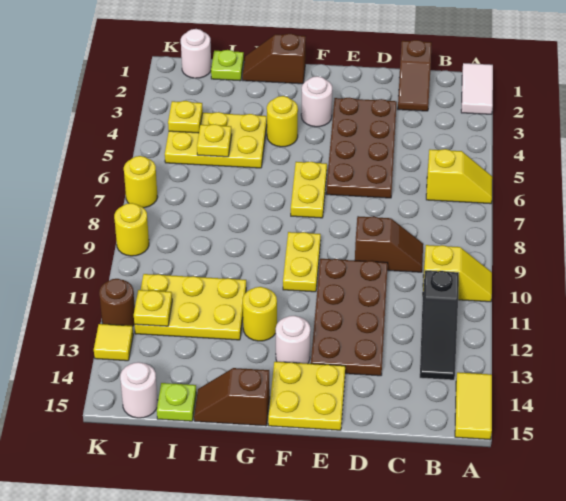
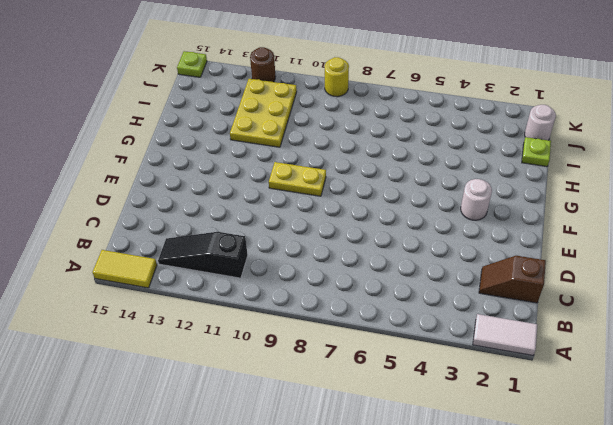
lime 1x1 plate [177,51,207,77] -> lime 1x1 plate moved to [157,383,196,421]
none -> yellow 1x2 slope [426,149,492,204]
none -> yellow 1x2 slope [423,245,492,302]
none -> brown 1x2 slope [355,216,423,272]
none -> brown 2x4 plate [326,97,397,198]

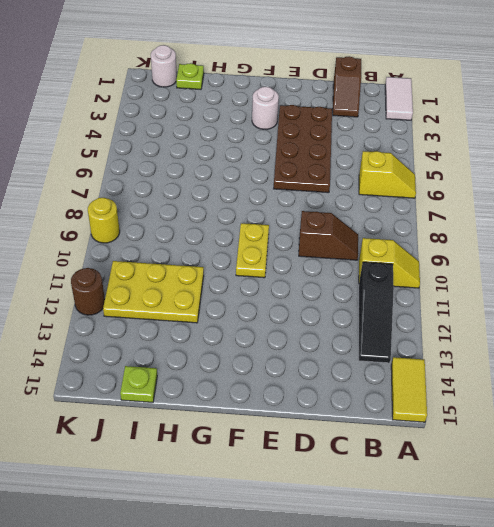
none -> brown 2x4 plate [311,259,388,376]
none -> yellow 2x2 plate [268,362,345,430]
none -> yellow 1x2 plate [291,162,327,218]
none -> white 1x1 round brick [276,316,311,363]

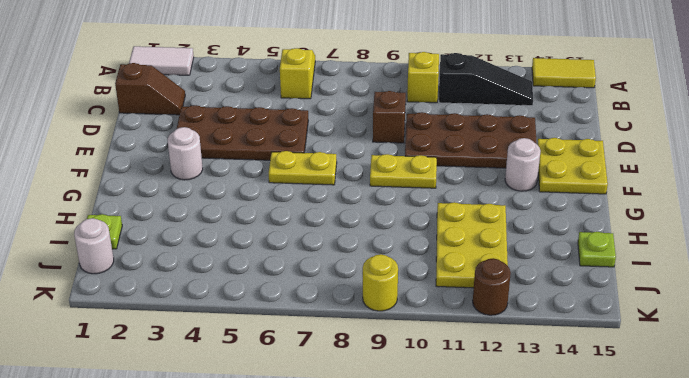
none -> brown 1x2 slope [242,33,306,84]
none -> yellow 1x1 round brick [267,96,298,147]
none -> yellow 1x1 round brick [243,287,277,341]
none -> brown 1x2 slope [194,368,270,426]

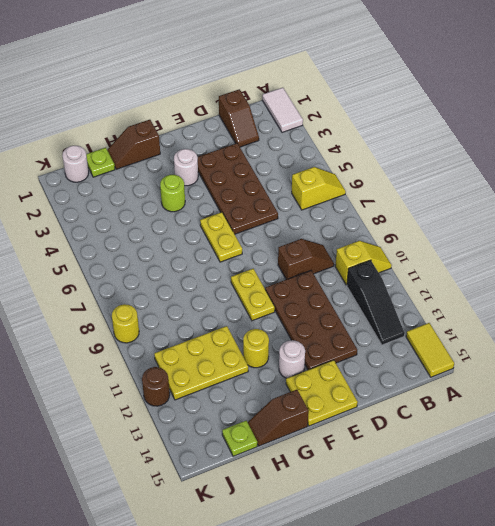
lime 1x1 round brick [160,175,185,212] -> yellow 1x1 round brick [267,96,298,147]
none -> yellow 2x3 plate [165,112,267,168]
none -> white 1x1 round brick [120,362,158,418]
none -> yellow 1x1 round brick [124,156,158,208]
none -> yellow 1x1 tile [94,324,133,361]

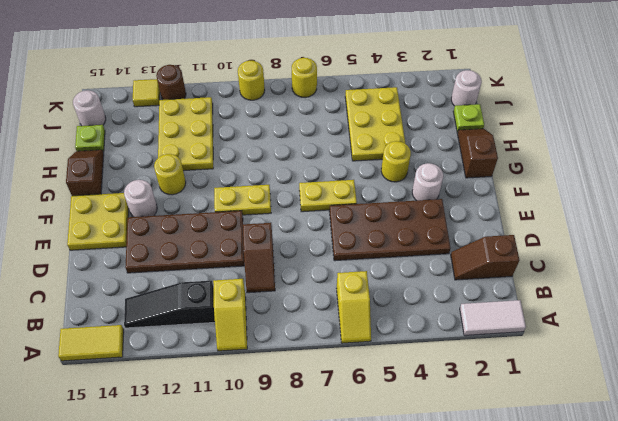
none -> yellow 1x1 plate [197,124,232,157]
none -> yellow 1x1 plate [168,101,203,133]
none -> yellow 1x1 plate [134,290,172,326]

